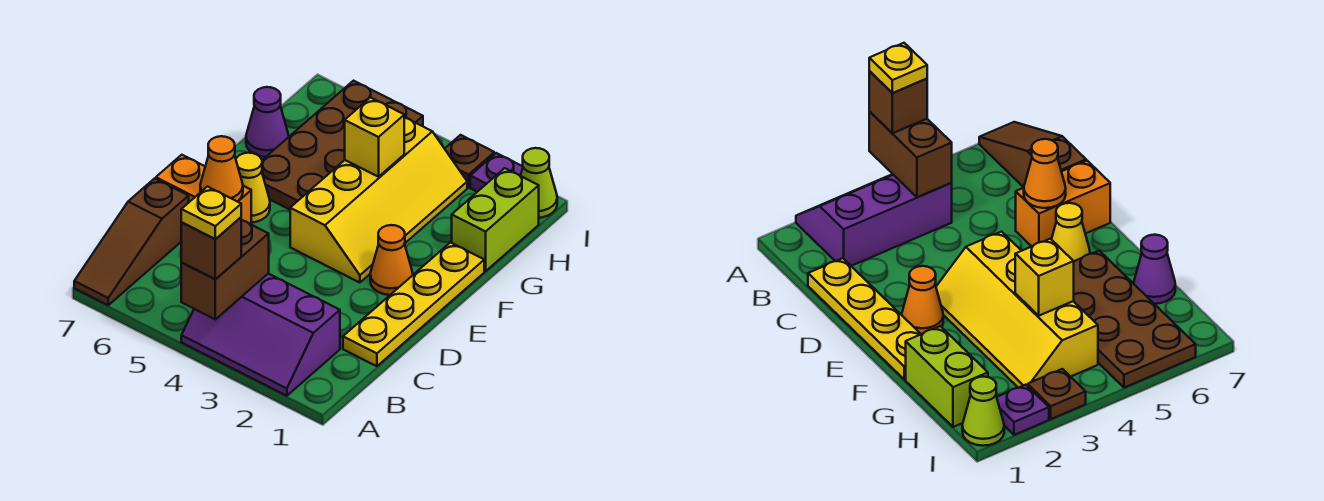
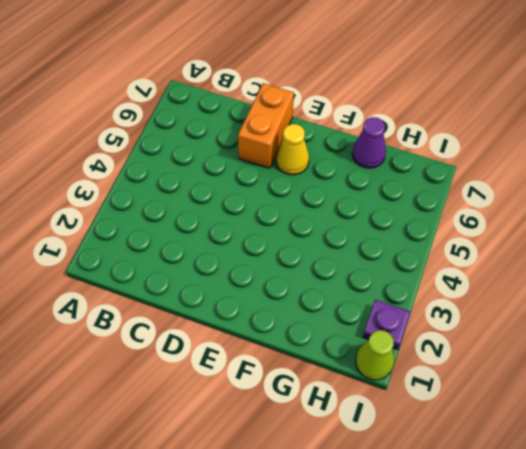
none -> purple 2x3 slope [181,274,340,396]
none -> brown 1x3 slope [74,178,189,305]
none -> yellow 1x4 plate [343,243,484,366]

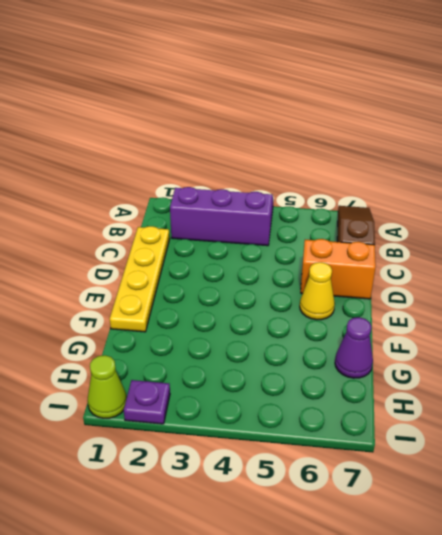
none -> orange 1x1 cone [370,225,413,295]
none -> yellow 2x4 slope [290,117,467,283]
none -> brown 2x4 plate [262,81,423,210]

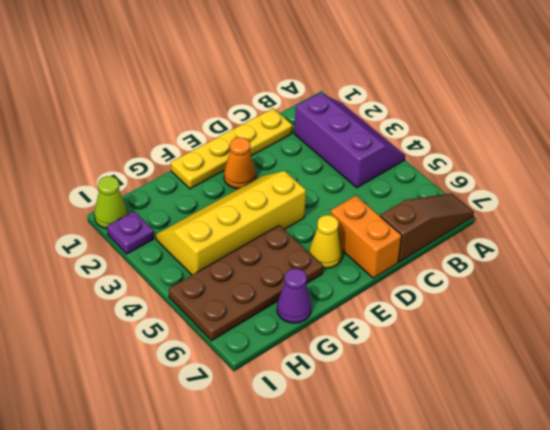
none -> lime 1x2 brick [452,168,539,271]
none -> brown 1x1 plate [445,135,494,187]
none -> brown 1x2 brick [181,220,269,319]

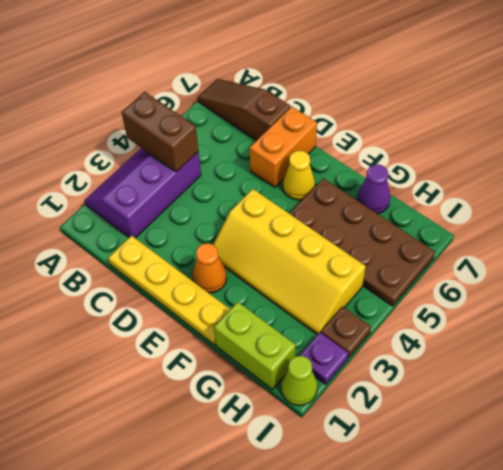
none -> orange 1x1 cone [200,136,243,202]
none -> yellow 1x1 brick [345,97,404,177]
none -> brown 1x1 brick [181,217,241,279]

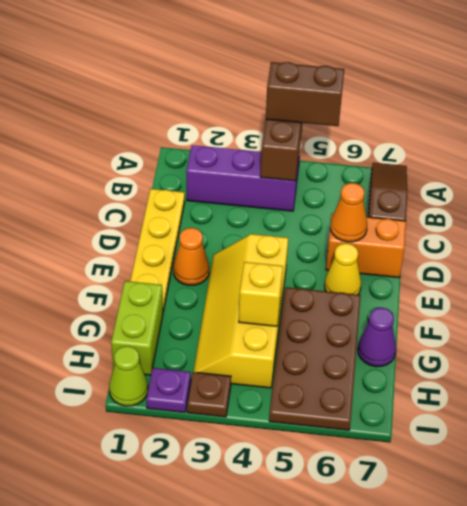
brown 1x2 brick [266,62,344,126] -> brown 1x1 brick [181,217,241,279]
none -> yellow 1x1 plate [181,187,241,239]

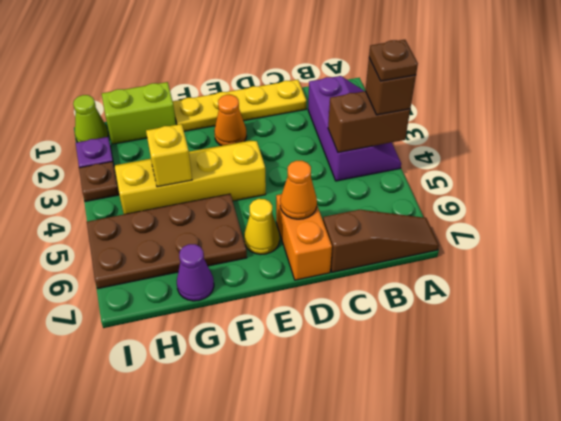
brown 1x1 plate [369,40,418,81] -> yellow 1x1 plate [181,187,241,239]

